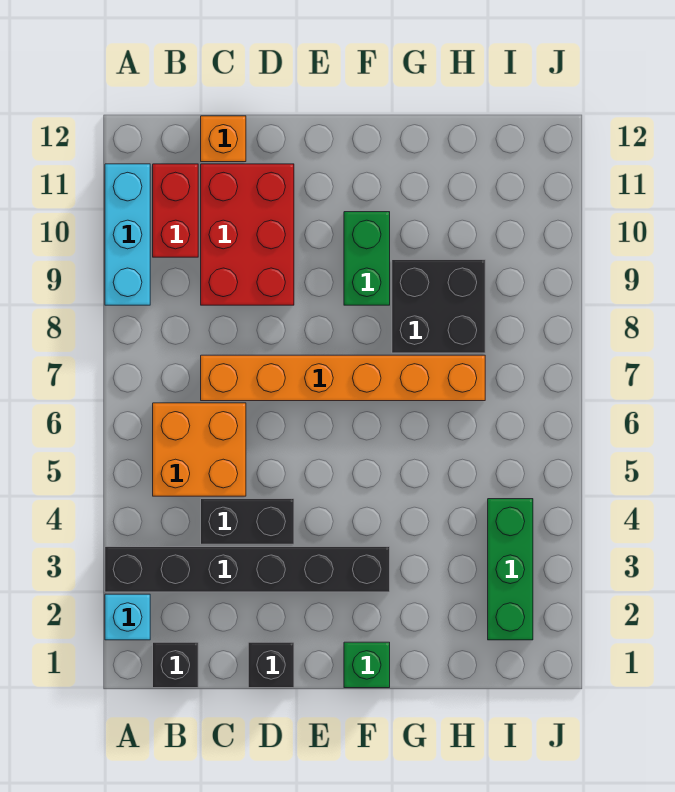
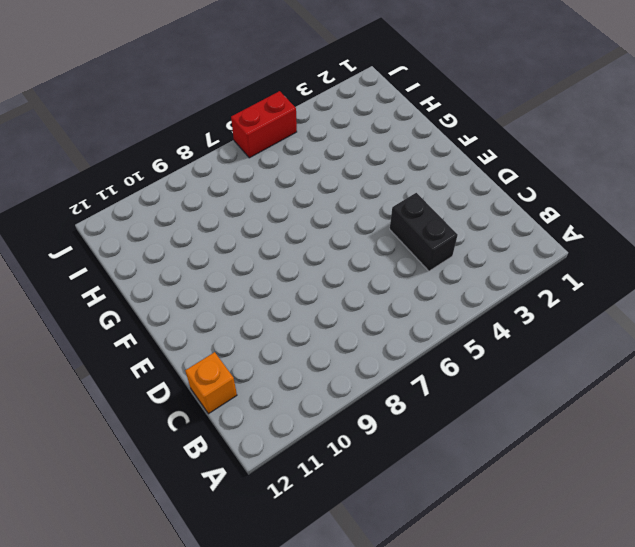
red 1x2 brick [231,91,297,158] -> red 1x2 brick moved to [153,164,198,257]
none -> cyan 1x1 brick [105,594,150,640]
none -> black 1x6 brick [105,547,390,592]
none -> cyan 1x3 brick [105,164,150,305]

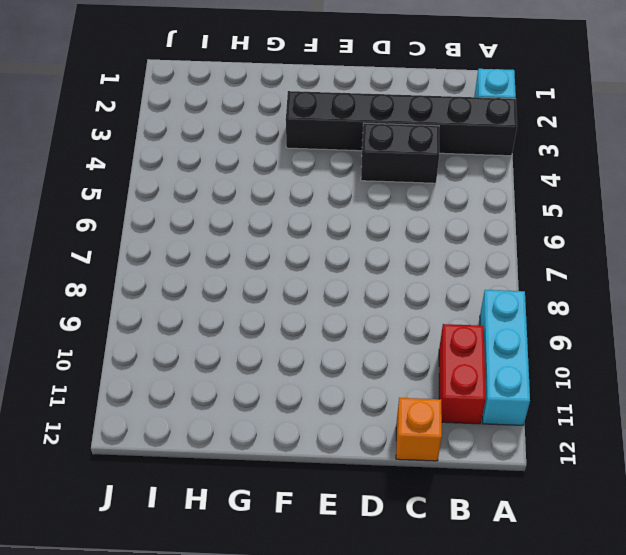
none -> black 1x1 brick [153,642,198,688]
none -> orange 2x2 brick [153,403,246,496]
none -> orange 1x6 brick [201,355,485,401]

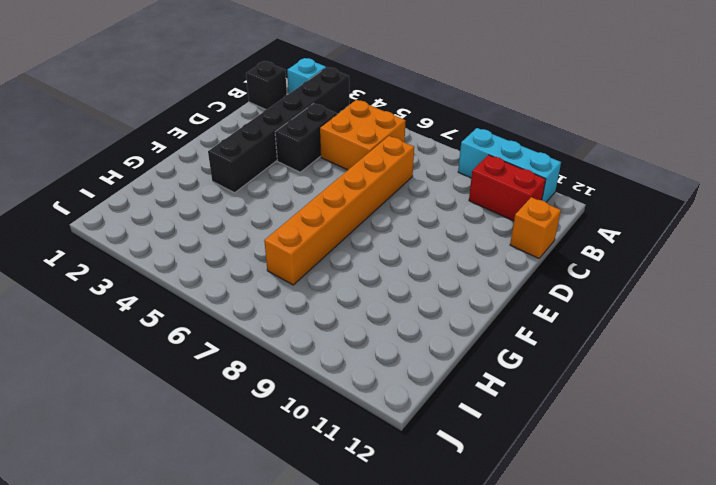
none -> red 2x3 brick [201,164,294,305]
none -> black 1x1 brick [248,642,294,688]
none -> green 1x1 brick [344,642,390,688]

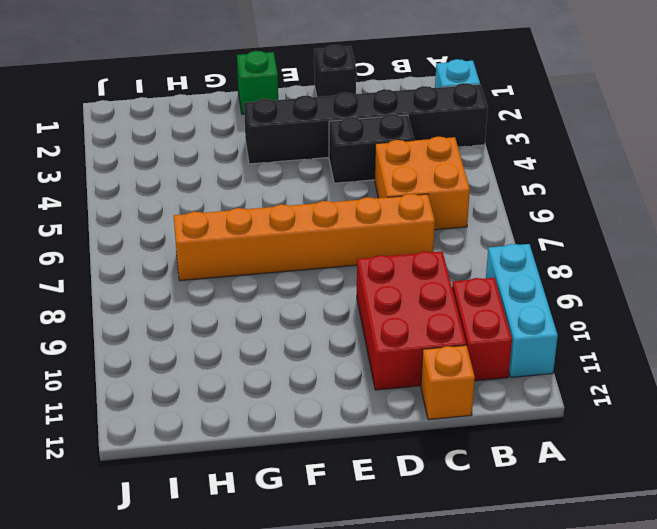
none -> black 1x1 brick [153,642,198,688]
none -> green 1x2 brick [344,212,390,305]
none -> black 2x2 brick [392,260,485,353]

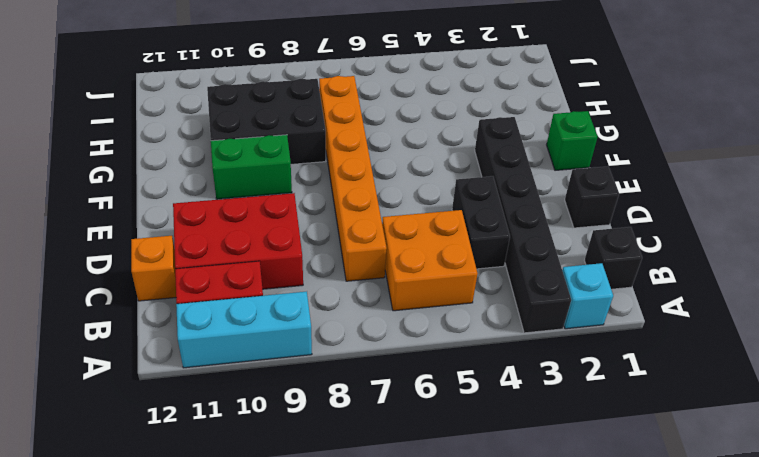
black 2x3 brick [207,79,326,164] -> black 2x2 brick [392,260,485,353]
none -> green 1x3 brick [488,499,533,640]

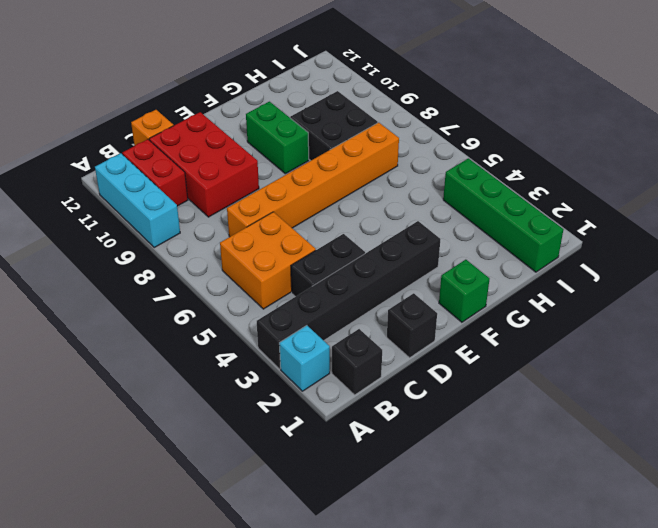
green 1x4 brick [443,158,564,272] -> green 1x3 brick [488,499,533,640]

